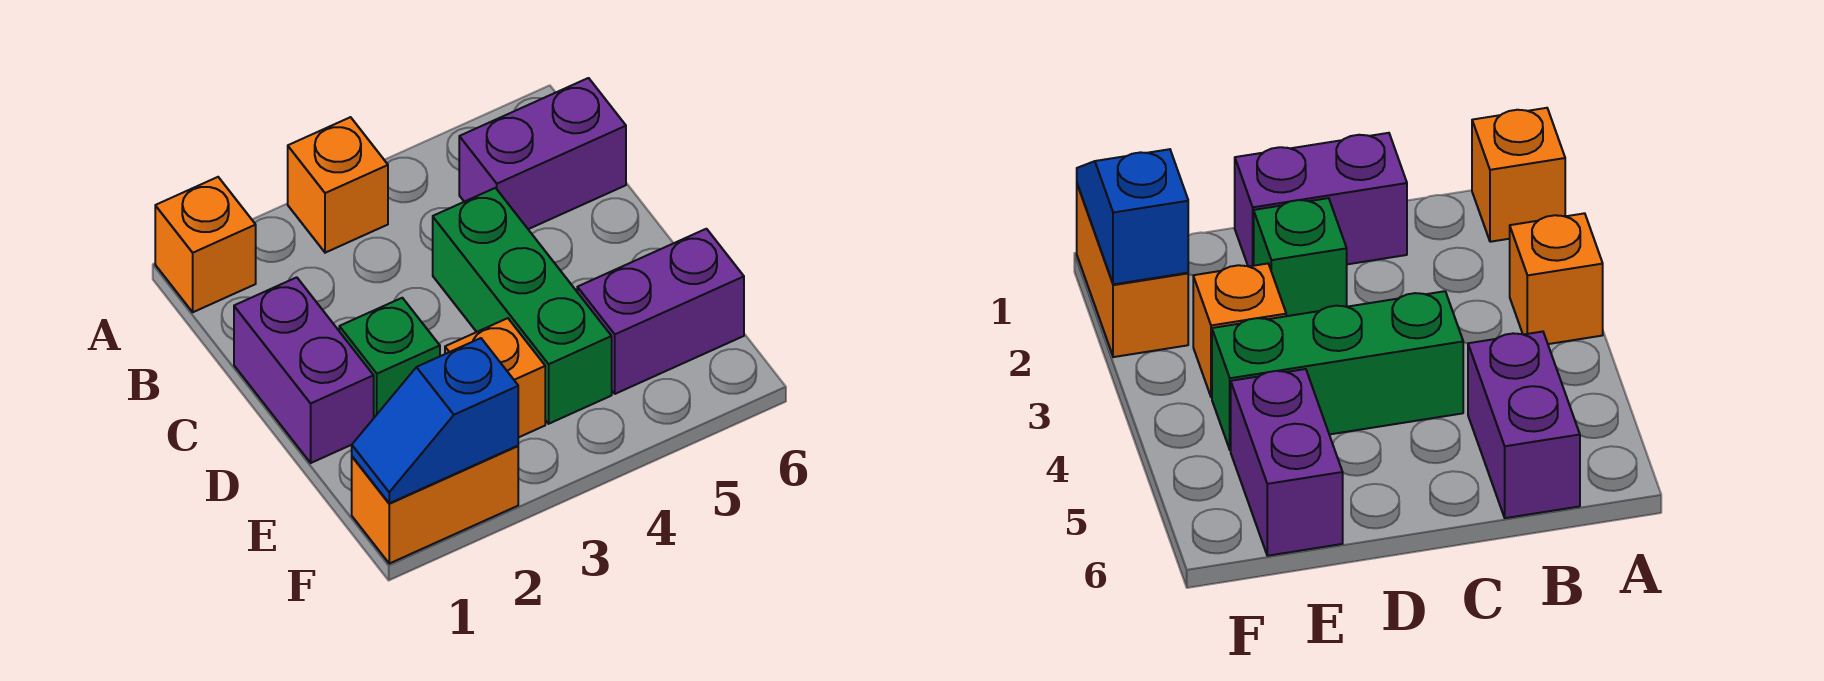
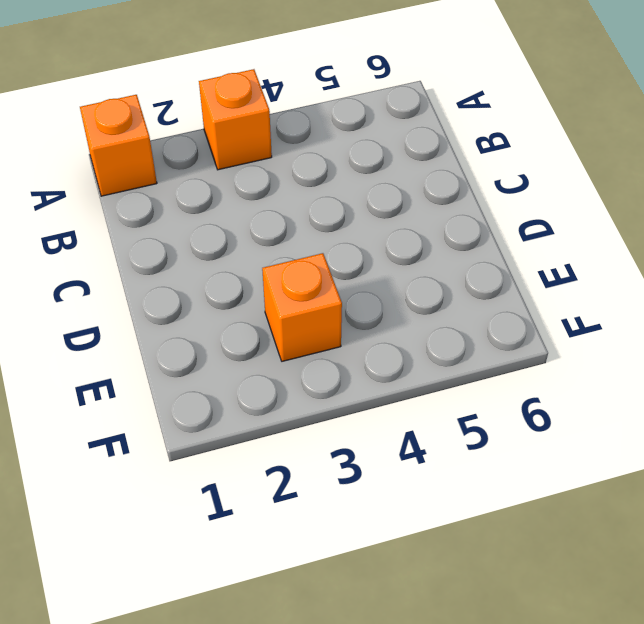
none -> purple 1x2 brick [459,78,626,229]
none -> purple 1x2 brick [234,277,374,463]

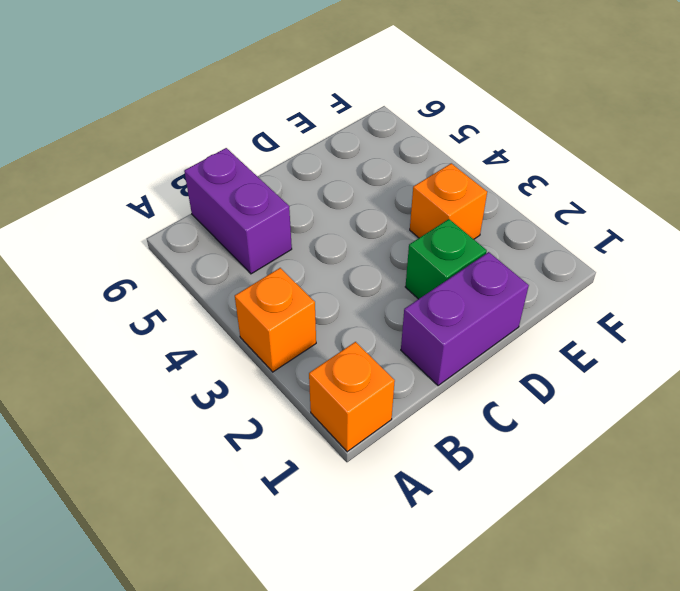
none -> green 1x3 brick [433,188,612,424]
none -> purple 1x2 brick [577,229,744,394]

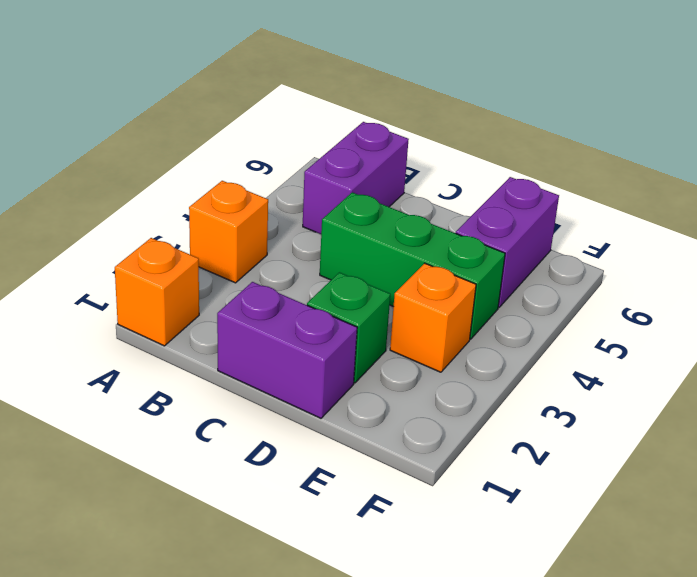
none -> orange 1x2 brick [352,446,518,563]
none -> blue 1x2 slope [352,338,518,503]

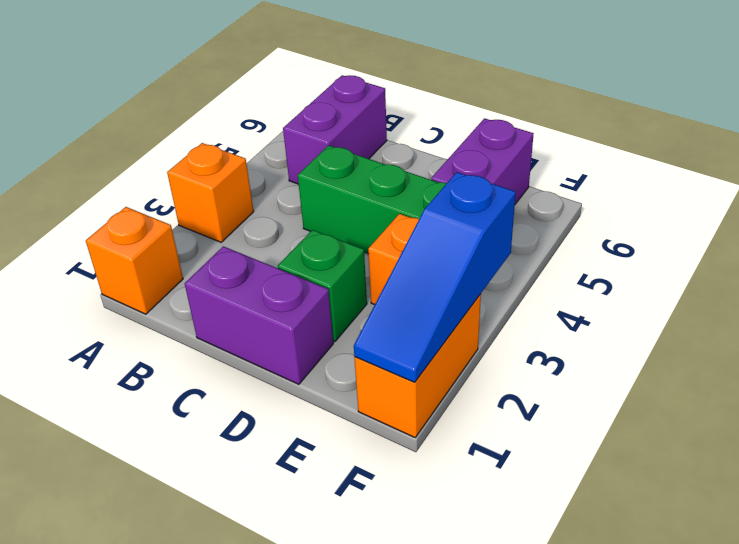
blue 1x3 slope [354,172,516,382] -> blue 1x2 slope [352,338,518,503]

